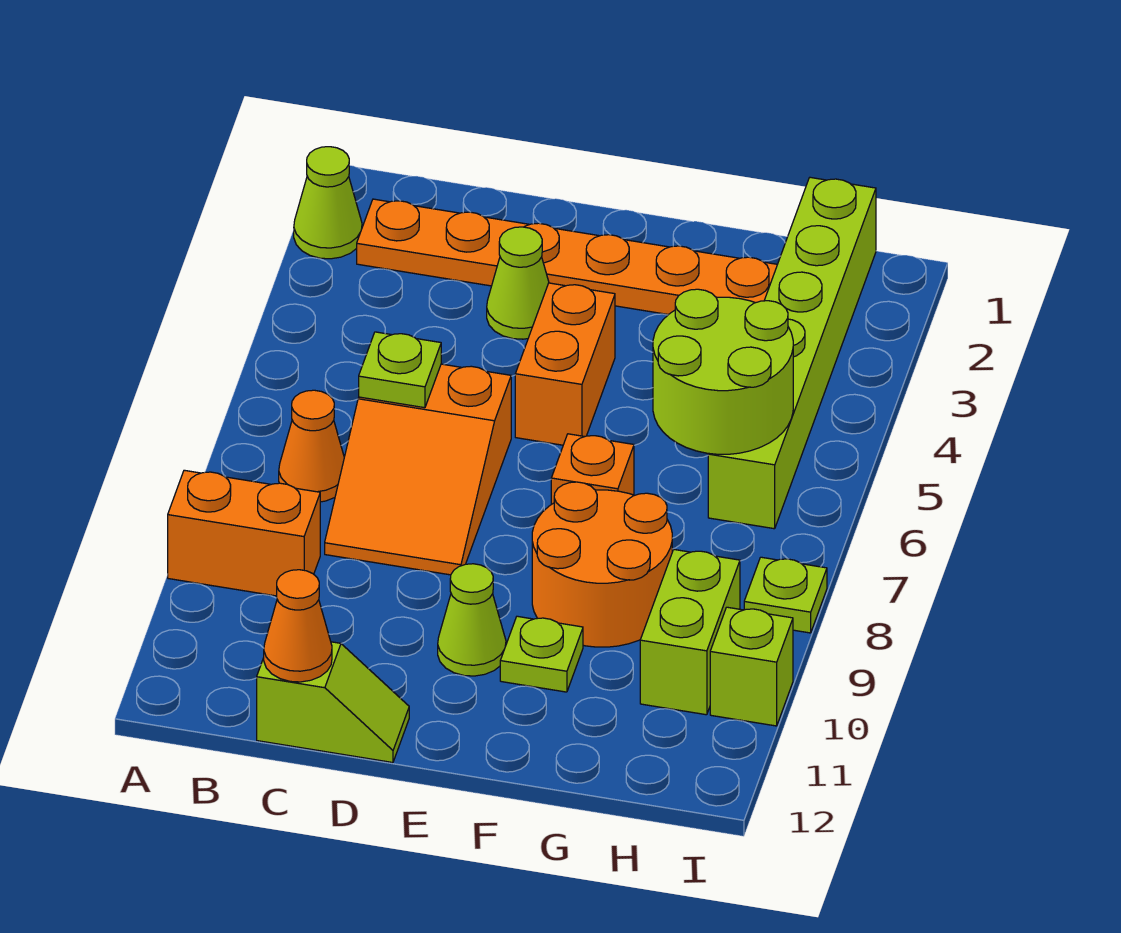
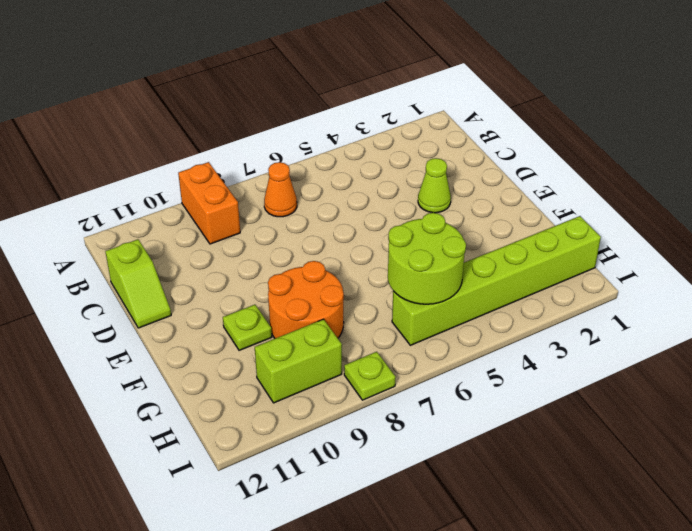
none -> lime 1x1 cone [294,147,362,259]
none -> orange 1x6 plate [357,199,777,315]
none -> orange 2x3 slope [325,364,511,575]

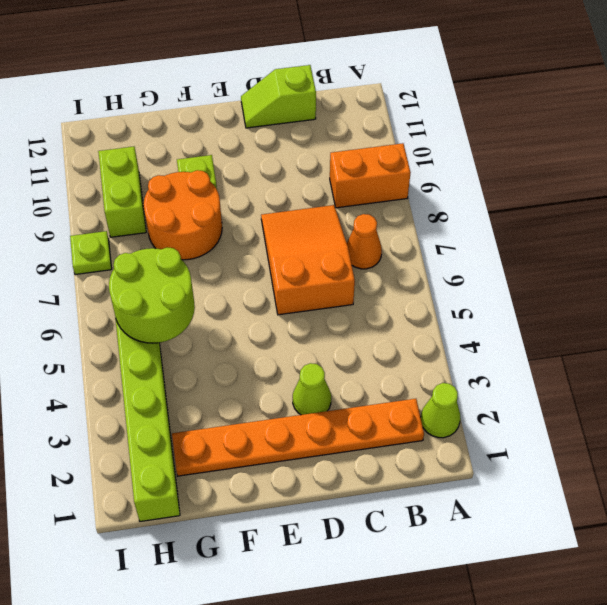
none -> orange 1x2 brick [515,283,615,445]
none -> lime 1x1 cone [438,564,506,676]
none -> orange 1x1 brick [551,434,634,504]

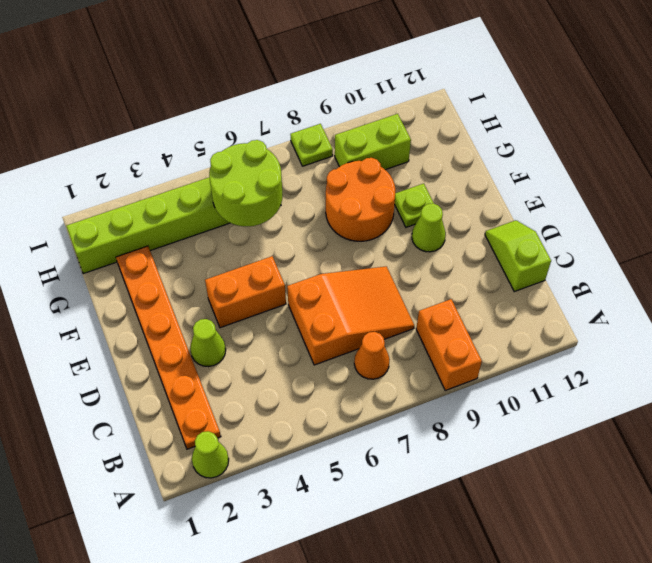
none -> orange 1x1 brick [551,434,634,504]
none -> lime 1x1 brick [710,607,793,726]
none -> lime 1x1 plate [359,332,441,408]

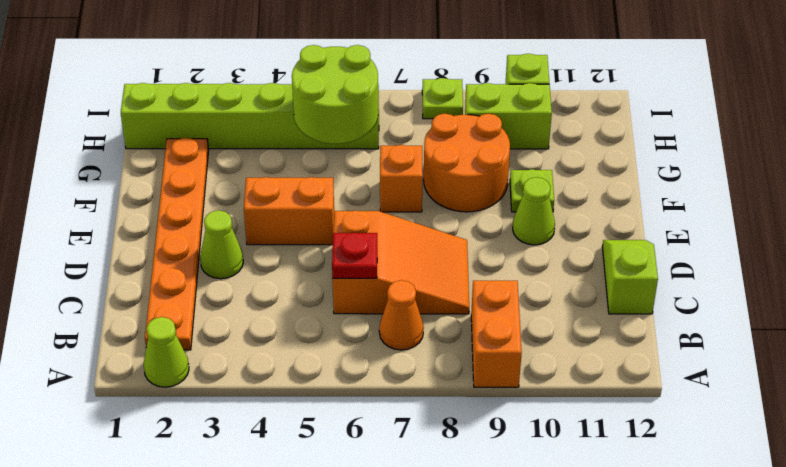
red 1x1 plate [332,233,377,278] -> lime 1x1 plate [359,332,441,408]
none -> orange 1x1 cone [264,570,332,682]

